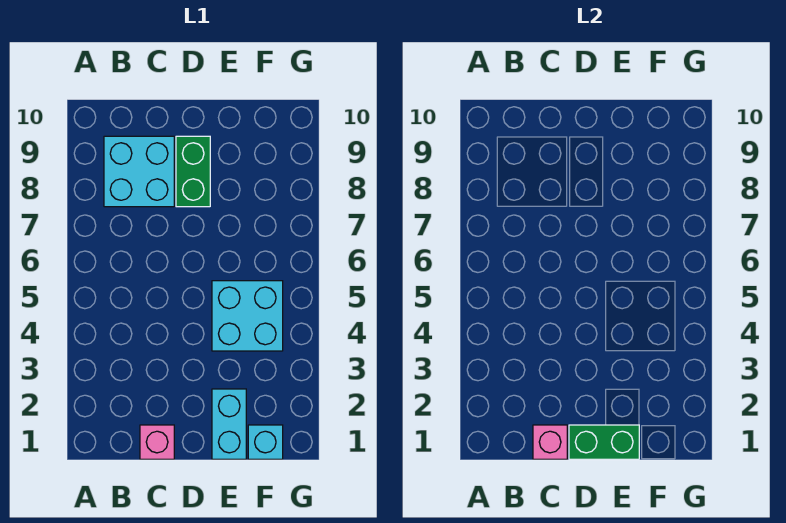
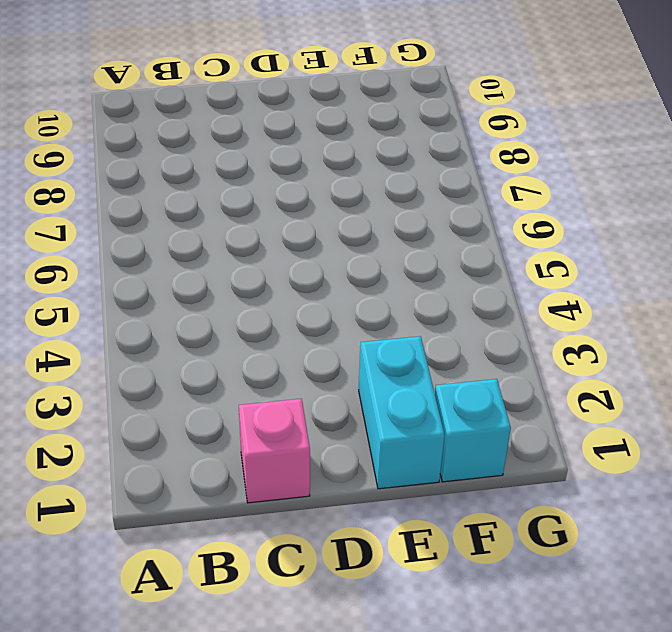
none -> cyan 2x2 brick [104,136,174,207]
none -> green 1x2 brick [176,136,210,207]

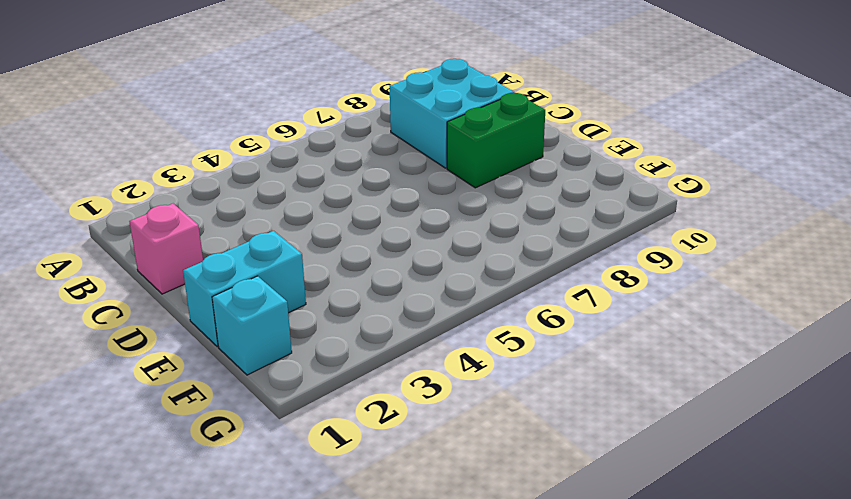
none -> cyan 2x2 brick [212,281,283,351]
none -> pink 1x1 brick [533,425,567,459]

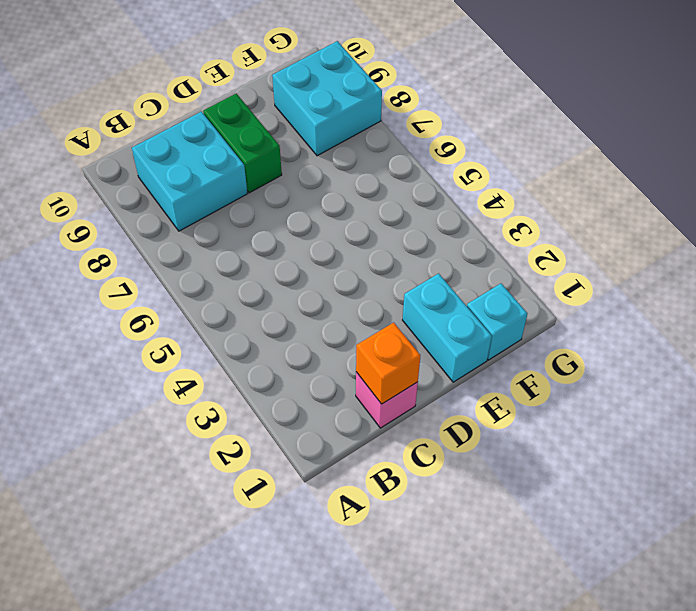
orange 1x1 brick [356,323,420,404] -> pink 1x1 brick [533,425,567,459]
cyan 2x2 brick [272,41,382,156] -> cyan 2x2 brick moved to [212,281,283,351]
none -> green 1x2 brick [569,425,639,459]

